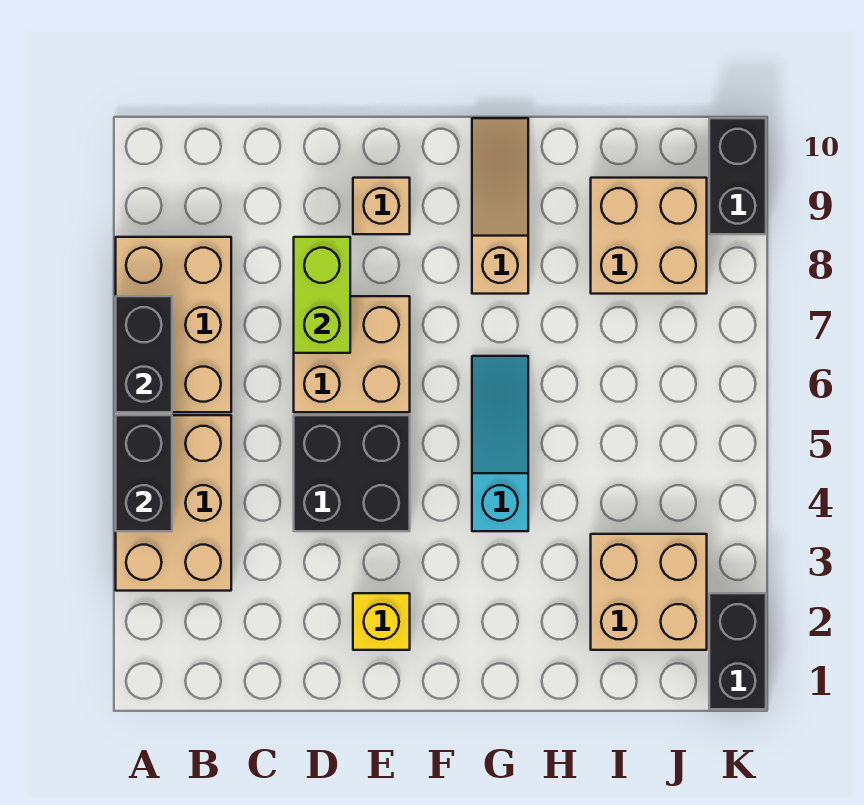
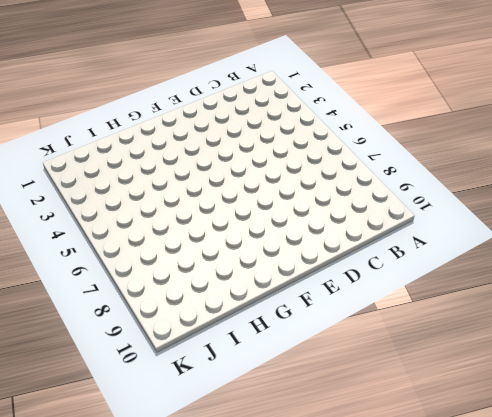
none -> tan 2x3 brick [116,415,231,591]
none -> tan 2x3 brick [116,237,231,412]
none -> black 2x2 brick [294,415,410,531]

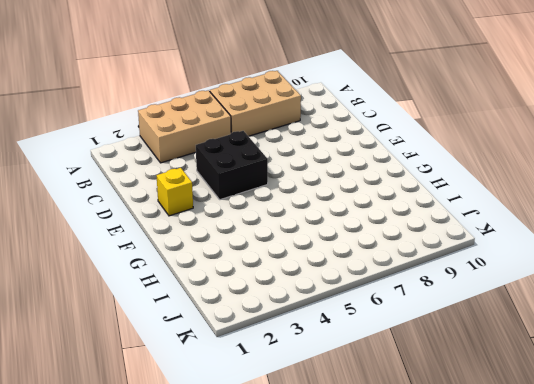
none -> tan 2x2 brick [294,296,410,412]
none -> tan 1x1 brick [353,178,410,234]
none -> cyan 1x3 slope [472,356,528,531]

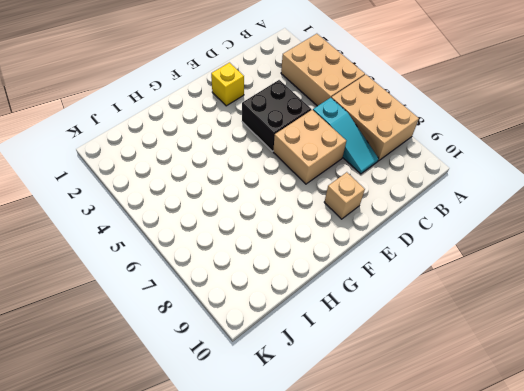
cyan 1x3 slope [313,98,379,174] -> cyan 1x3 slope moved to [472,356,528,531]
none -> tan 1x3 slope [472,118,528,294]
none -> tan 2x2 brick [591,534,707,650]
none -> tan 2x2 brick [591,178,707,294]

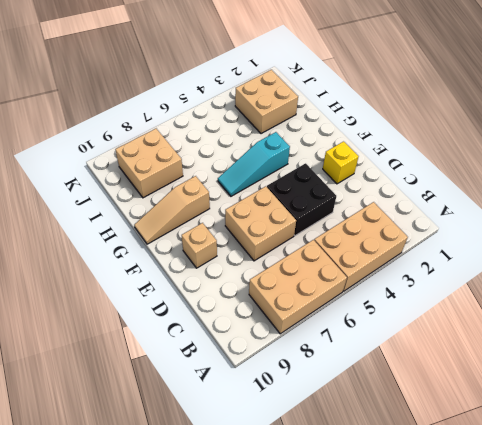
none -> black 1x2 brick [709,593,766,709]
none -> black 1x2 brick [709,118,766,234]
none -> black 1x2 brick [116,415,172,531]

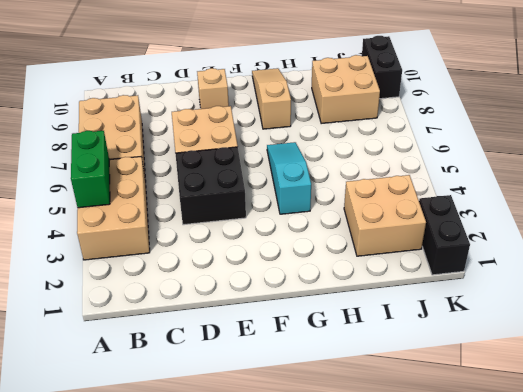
green 1x2 brick [71,131,110,208] -> black 1x2 brick [116,415,172,531]
none -> yellow 1x1 brick [353,593,410,650]
none -> black 1x2 brick [116,296,172,412]
none -> lime 1x2 brick [294,237,350,353]

